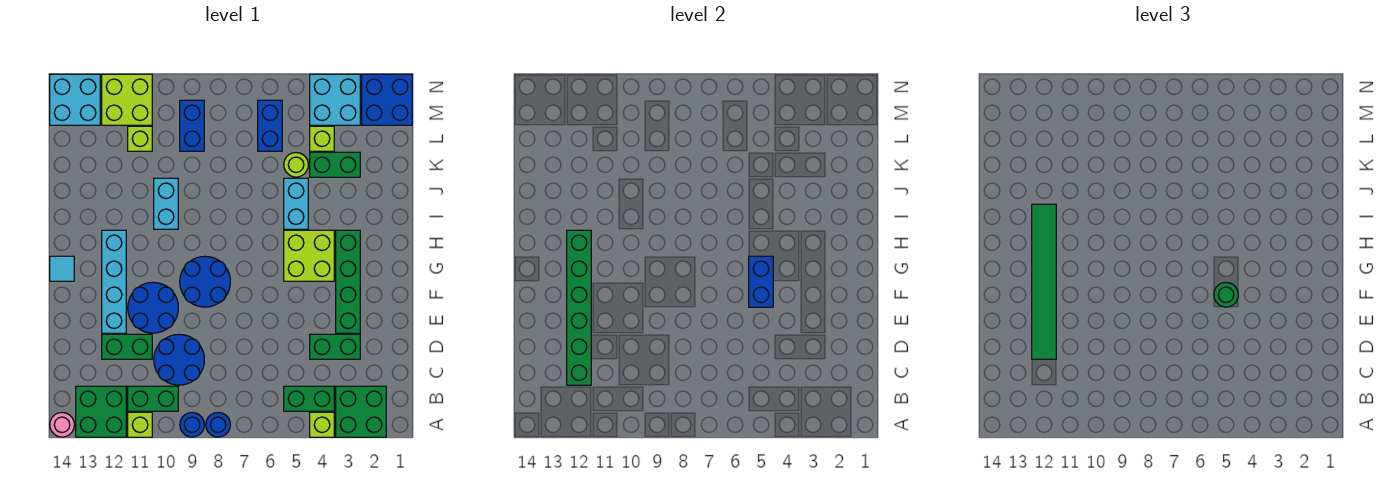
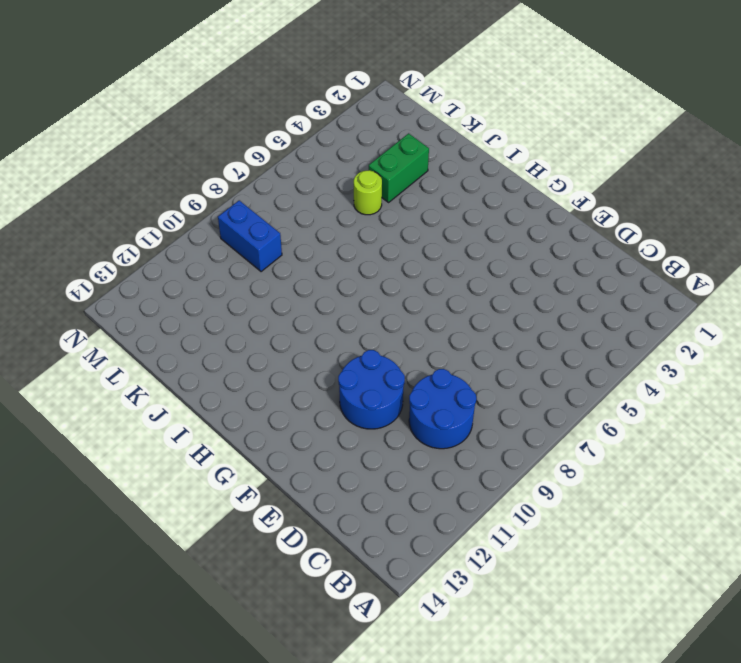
none -> green 2x2 brick [336,386,386,437]
none -> lime 1x1 brick [310,412,334,437]
none -> blue 1x1 round brick [206,413,230,437]
none -> blue 1x1 round brick [180,413,204,437]

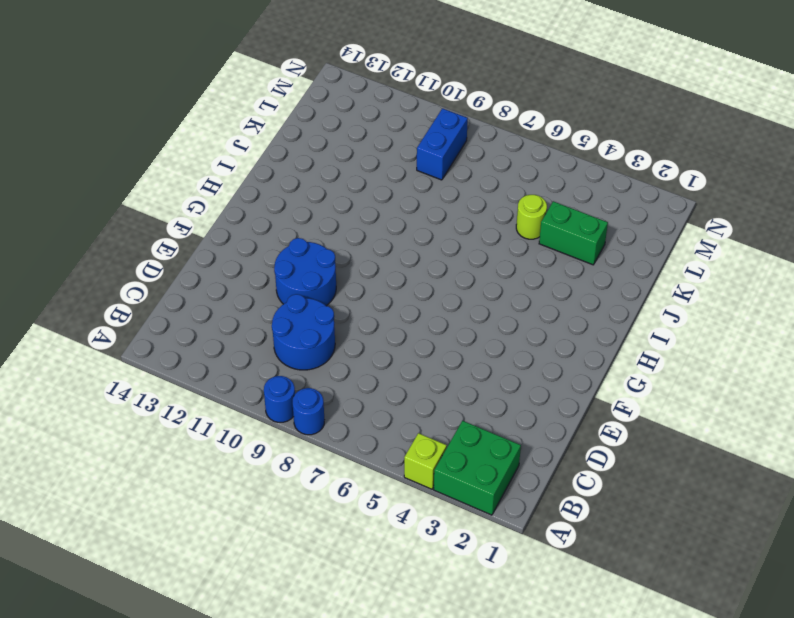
none -> lime 1x1 brick [128,412,152,437]
none -> green 2x2 brick [76,386,126,437]
none -> pink 1x1 round brick [50,413,74,437]
none -> green 1x2 brick [284,386,334,411]

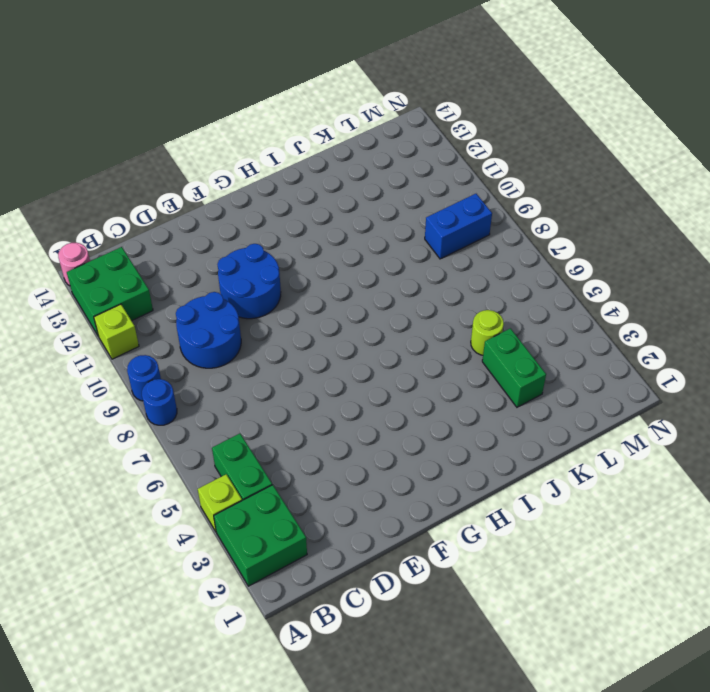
none -> green 1x2 brick [128,386,178,411]
none -> green 1x2 brick [310,334,360,359]
none -> green 1x2 brick [102,334,152,359]
none -> green 1x4 brick [336,230,360,333]

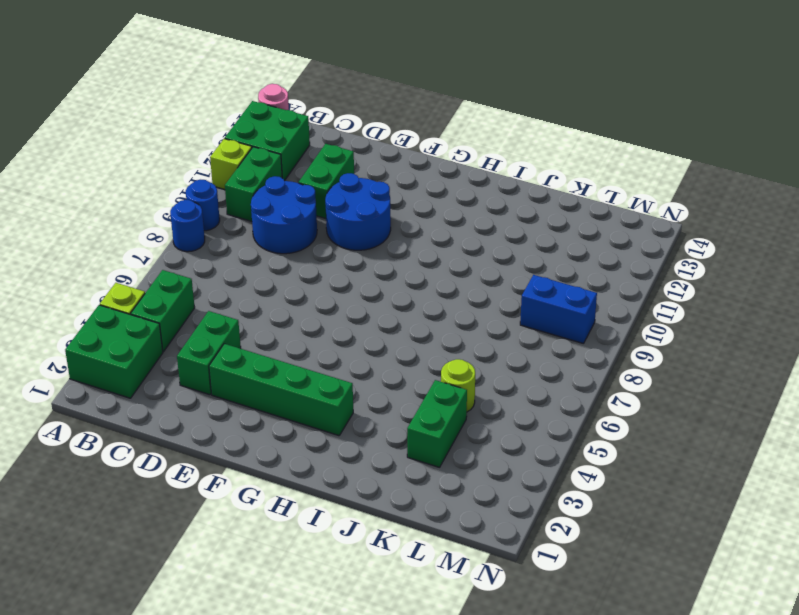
none -> cyan 1x4 brick [102,230,126,333]
none -> blue 2x2 round brick [180,256,230,307]
none -> lime 2x2 brick [284,230,334,281]
none -> cyan 1x1 tile [50,256,74,281]

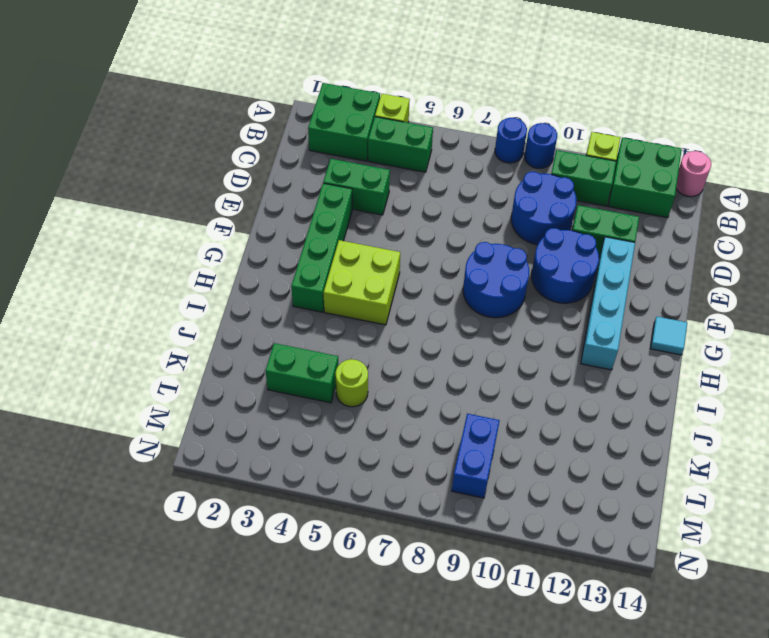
none -> cyan 1x2 brick [284,178,308,229]
none -> cyan 1x2 brick [154,178,178,229]
none -> lime 1x1 brick [310,126,334,151]
none -> blue 1x2 brick [258,100,282,151]

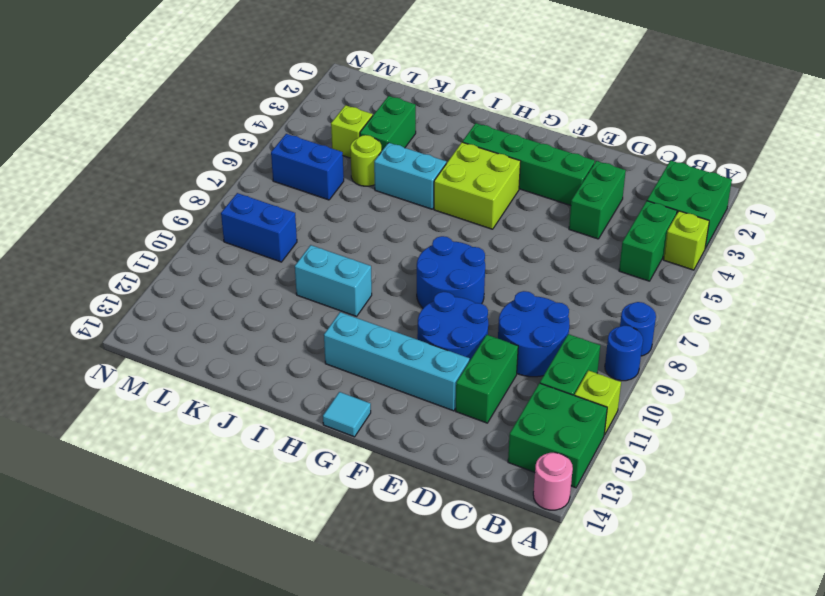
none -> lime 1x1 brick [128,126,152,151]
none -> blue 2x2 brick [362,74,412,125]
none -> cyan 2x2 brick [310,74,360,125]
none -> lime 2x2 brick [102,74,152,125]

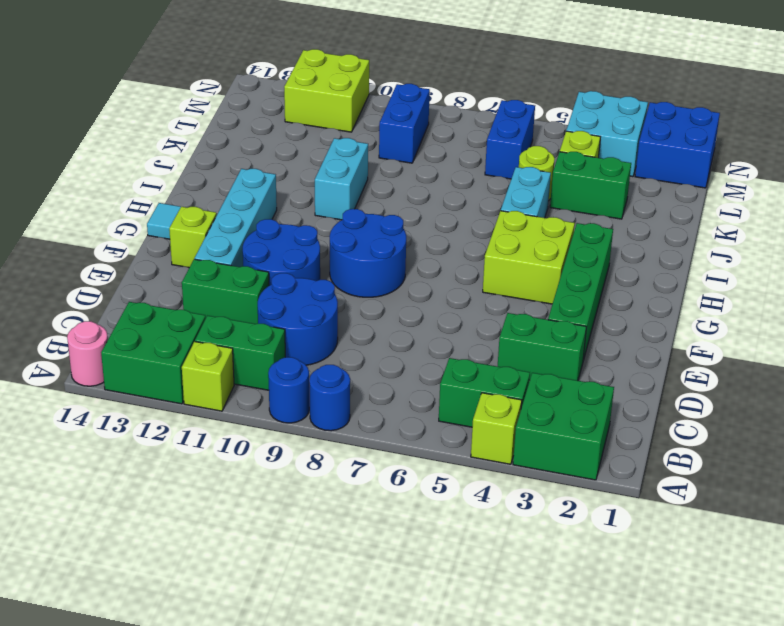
lime 1x1 brick [169,207,217,268] -> lime 1x1 brick moved to [128,126,152,151]
none -> cyan 2x2 brick [50,74,100,125]
none -> green 1x6 brick [567,230,591,385]
none -> blue 1x2 brick [749,256,773,307]
none -> green 1x6 tile [1032,204,1056,359]

